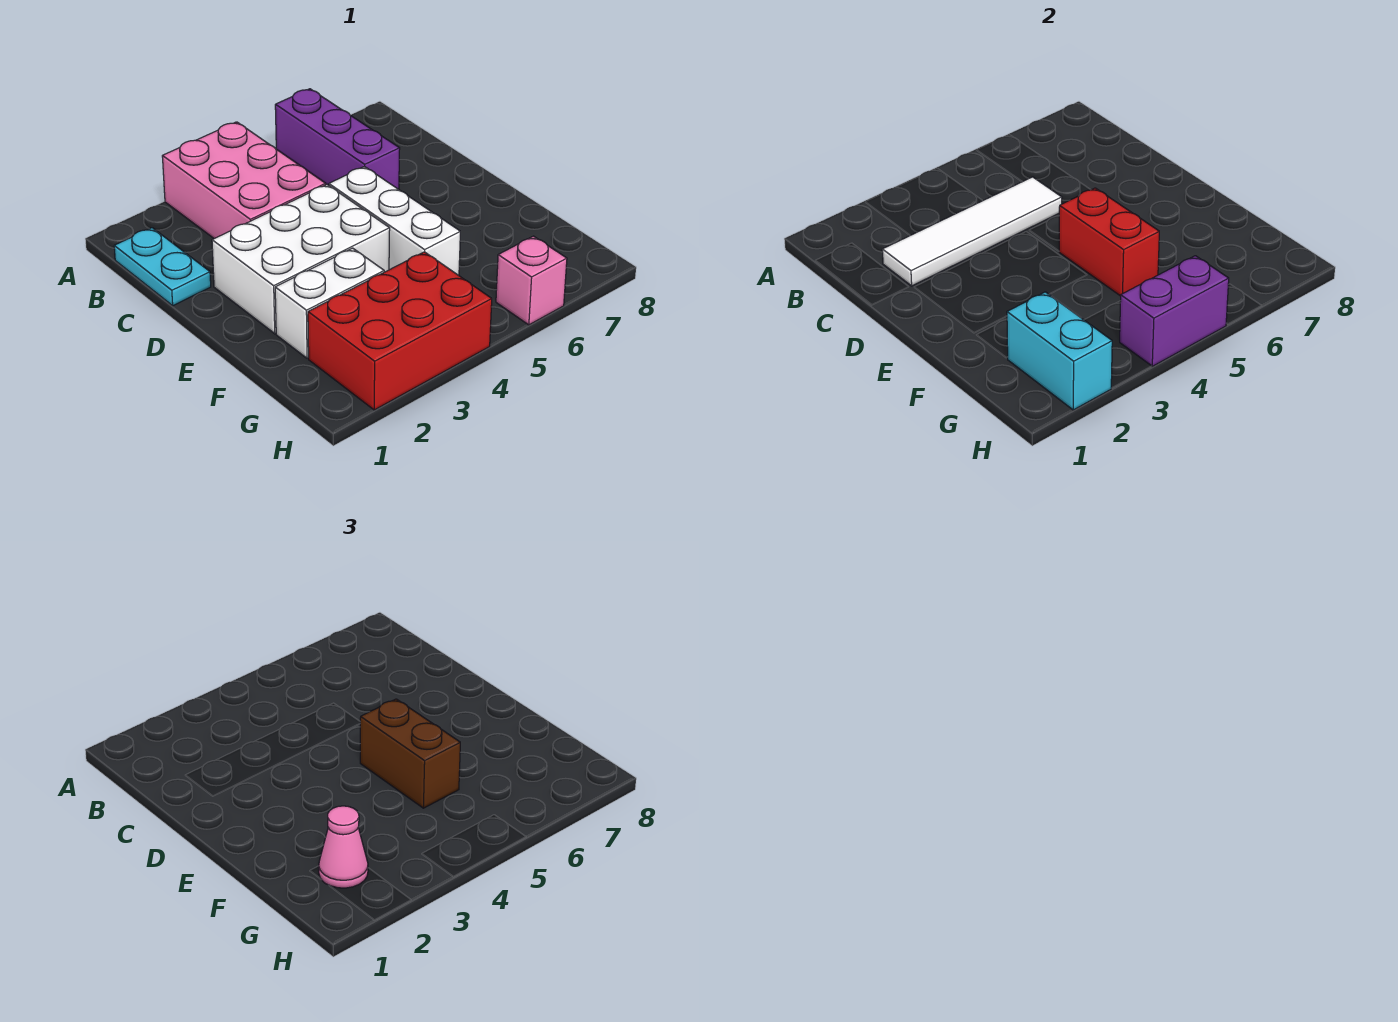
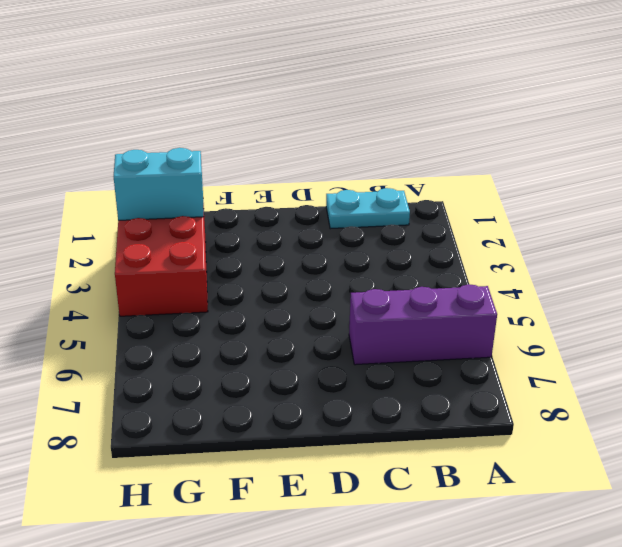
none -> pink 2x3 brick [162,122,326,239]
none -> white 2x3 brick [212,185,390,334]
none -> white 1x3 brick [329,166,460,275]

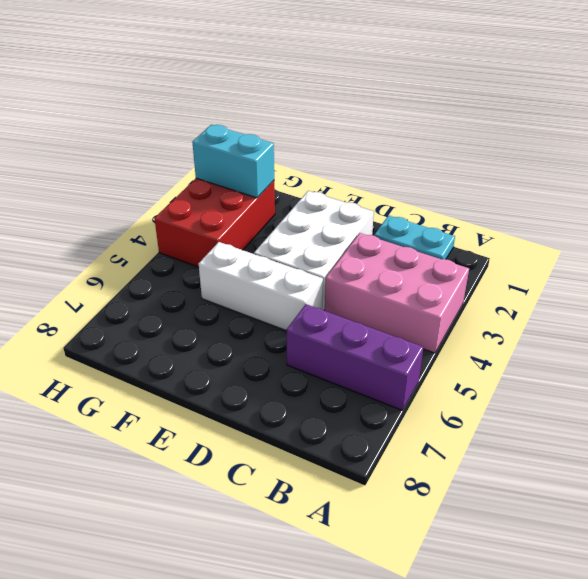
none -> white 1x2 brick [275,248,384,358]
none -> pink 1x1 brick [496,236,567,325]
none -> white 1x4 tile [882,177,1062,286]

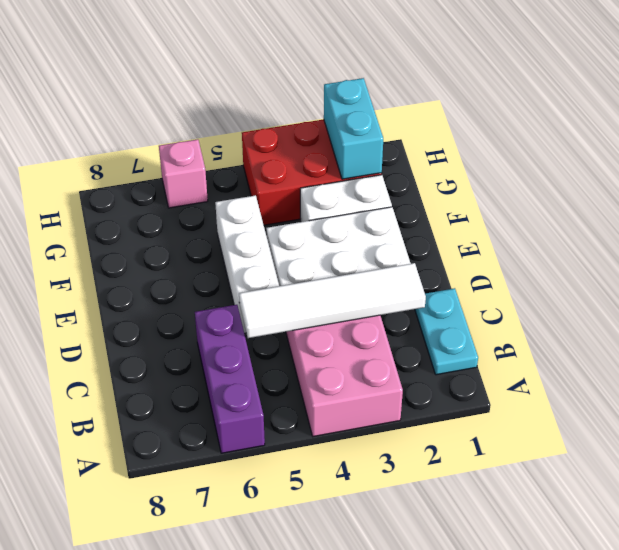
none -> red 1x2 brick [1059,188,1159,296]
none -> purple 1x2 brick [1120,256,1229,366]
none -> brown 1x2 brick [360,699,460,808]

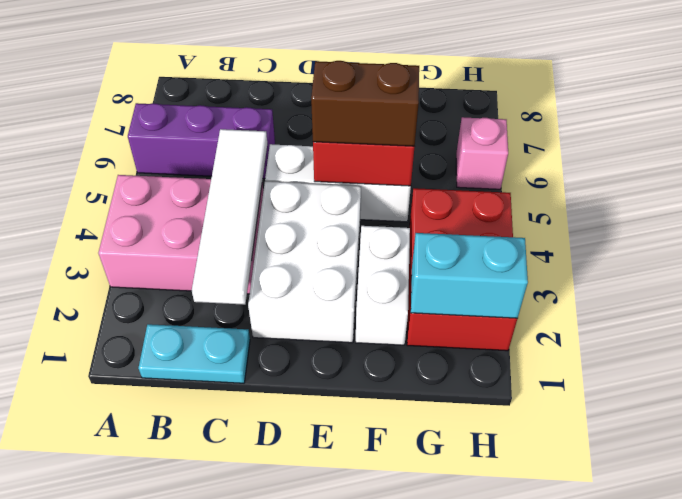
none -> purple 1x2 brick [1120,256,1229,366]
none -> pink 1x1 cone [319,806,368,888]

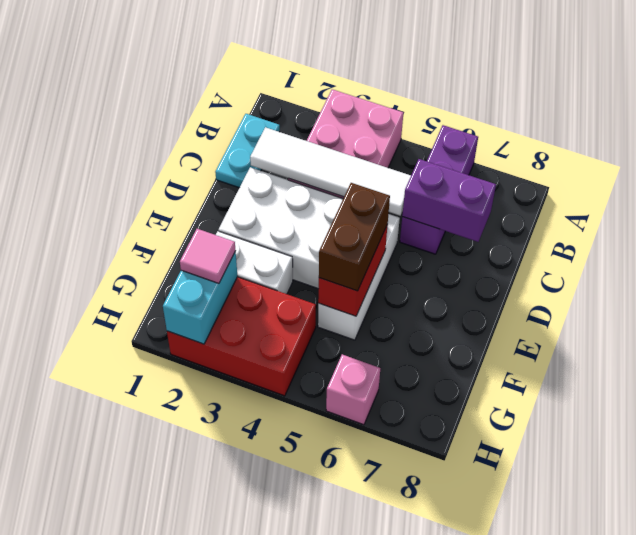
purple 1x2 brick [402,159,496,242] -> purple 1x2 brick moved to [1120,256,1229,366]
pink 1x1 tile [180,229,236,283] -> pink 1x1 cone [319,806,368,888]

